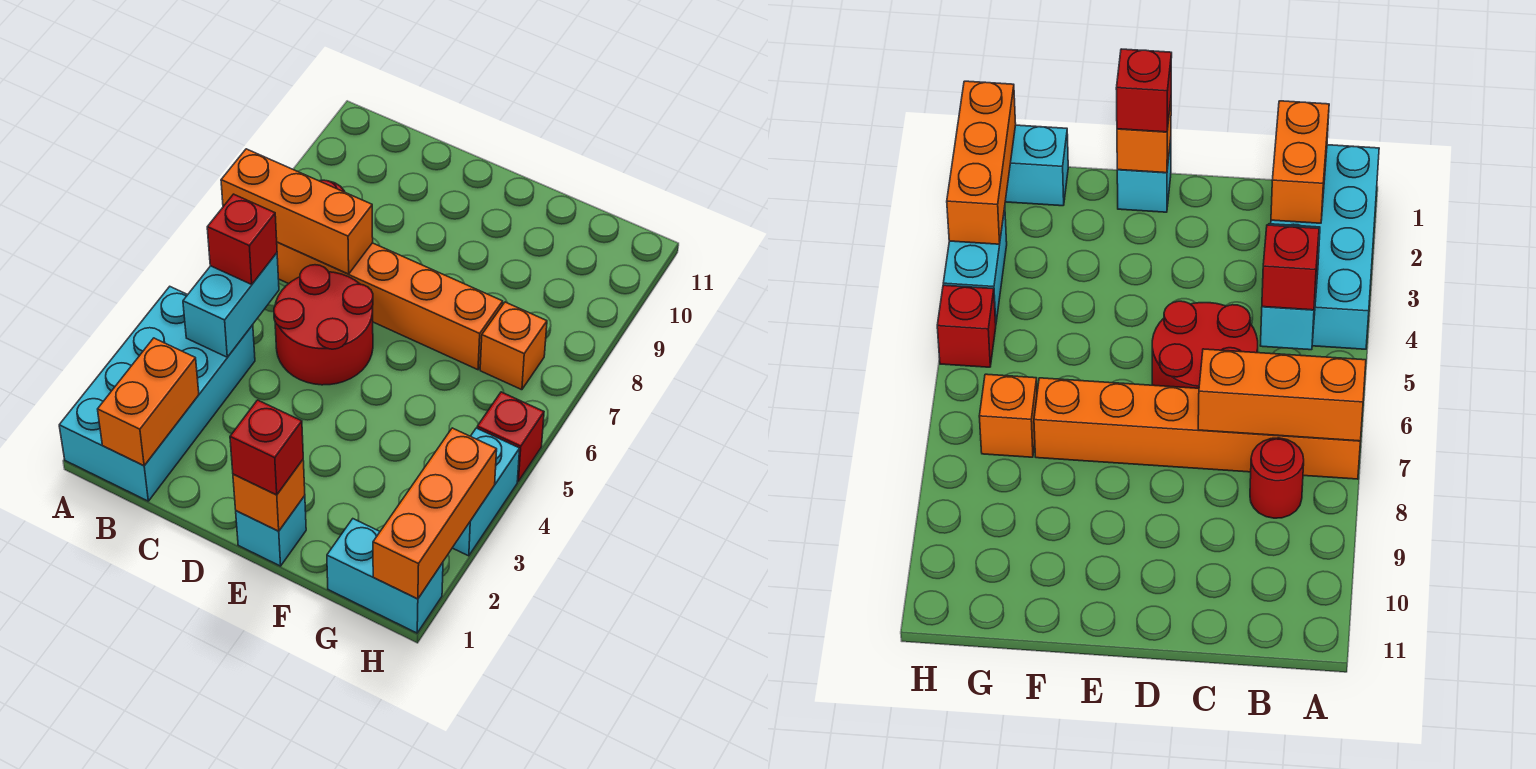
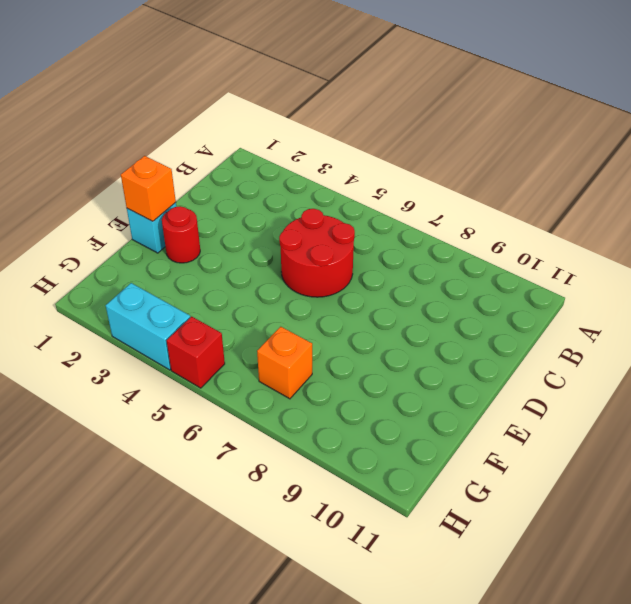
red 1x1 round brick [162,206,200,263] -> red 1x1 round brick moved to [1250,438,1304,518]
none -> cyan 2x4 brick [59,287,255,501]
none -> orange 1x6 brick [277,242,503,370]
none -> cyan 1x2 brick [327,519,443,633]

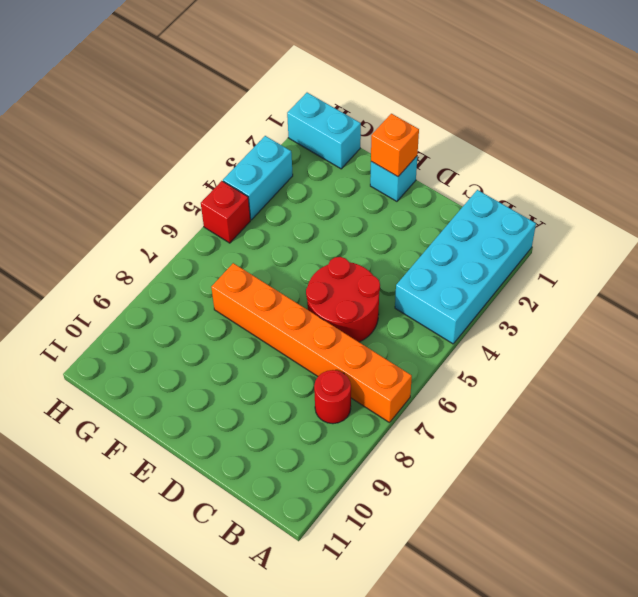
none -> orange 1x1 brick [480,302,547,390]
none -> orange 1x3 brick [221,149,373,274]
none -> orange 1x2 brick [98,338,199,466]

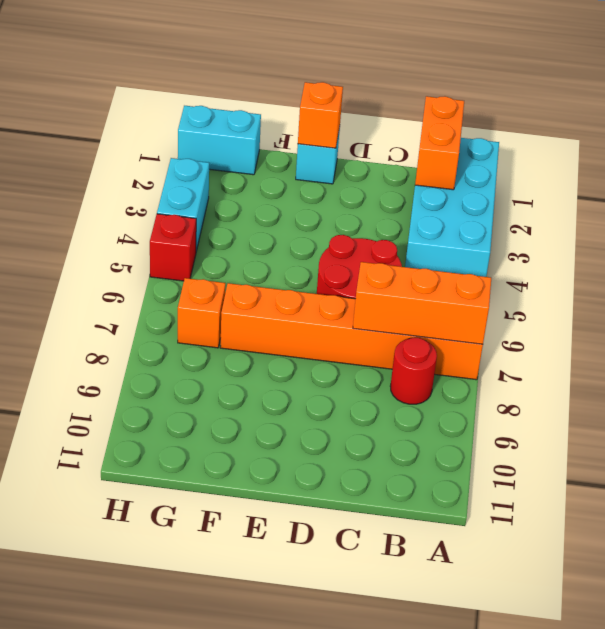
none -> cyan 1x2 brick [183,253,279,357]
none -> orange 1x3 brick [373,428,497,599]
none -> red 1x1 brick [207,194,277,284]

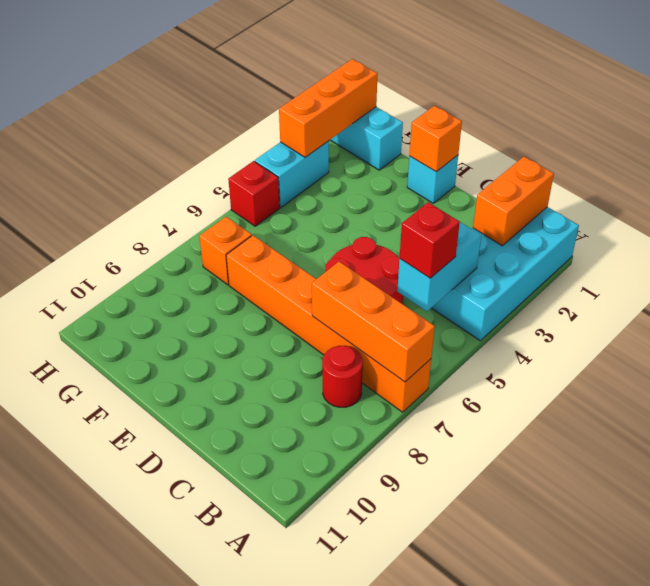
none -> red 1x1 brick [230,400,303,495]

